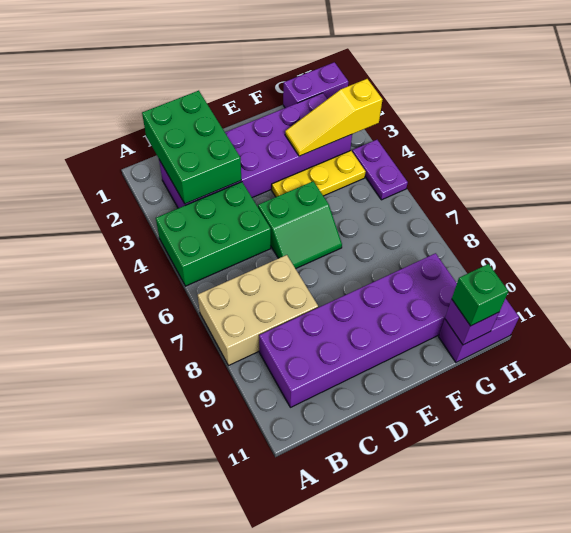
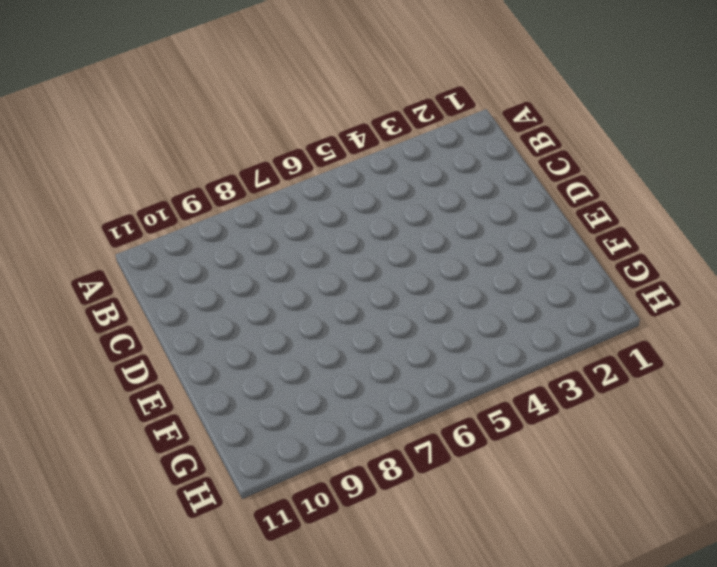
none -> green 2x3 brick [156,182,271,286]
none -> tan 2x3 brick [197,255,318,366]
none -> purple 2x6 brick [159,93,352,208]

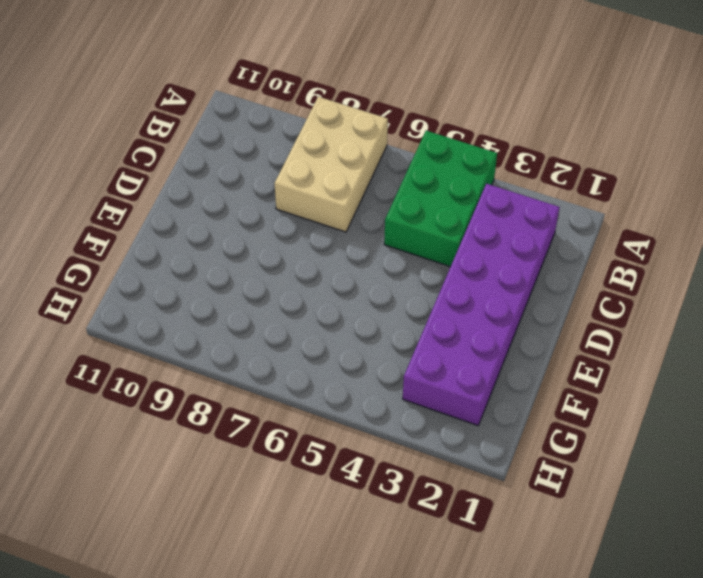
none -> purple 2x6 brick [259,253,457,407]
none -> green 2x2 slope [258,181,342,269]
none -> yellow 1x3 plate [272,151,366,197]

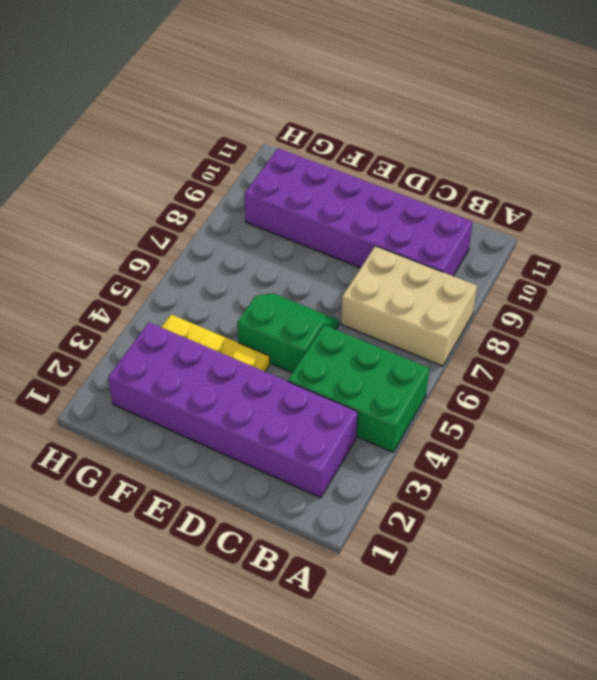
none -> purple 1x2 brick [283,62,348,108]
none -> purple 1x2 brick [439,298,519,362]
none -> purple 1x2 plate [352,140,408,200]

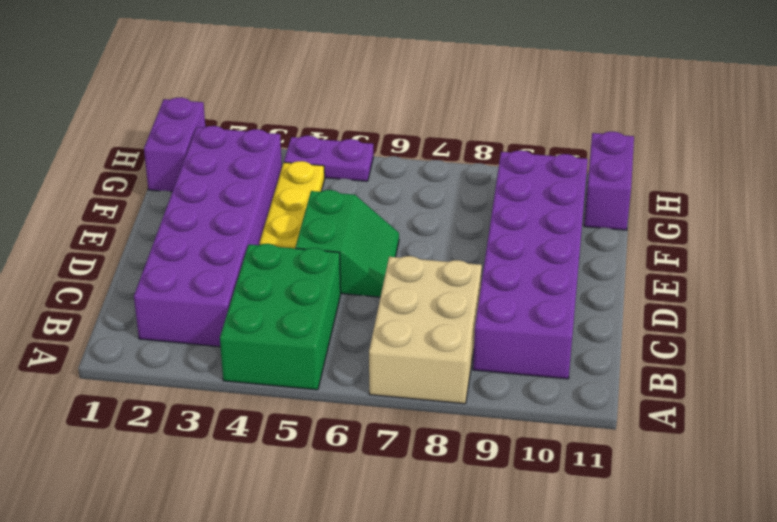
none -> green 2x3 brick [142,91,241,204]
none -> yellow 1x3 slope [285,79,382,156]
none -> purple 1x1 brick [445,299,499,345]

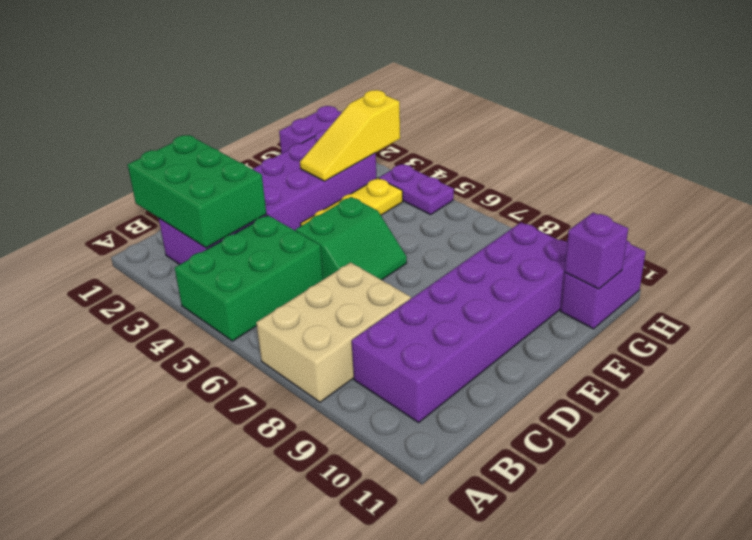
none -> green 1x1 brick [452,264,508,326]

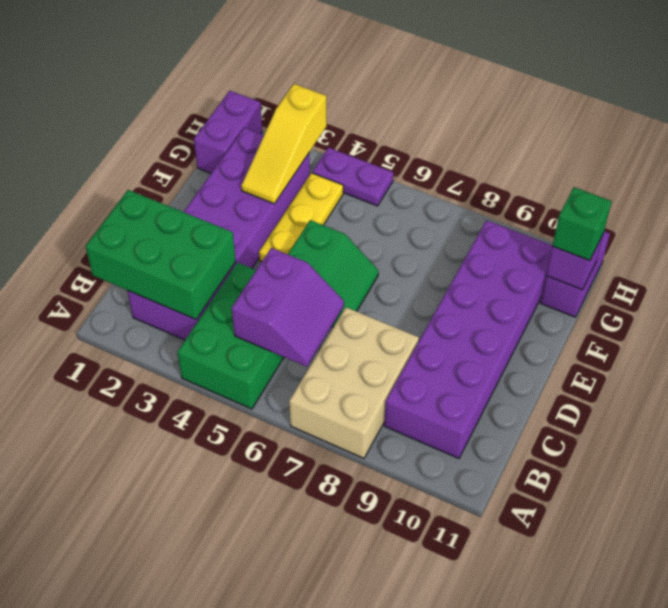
purple 2x2 slope [232,248,344,367] -> none

